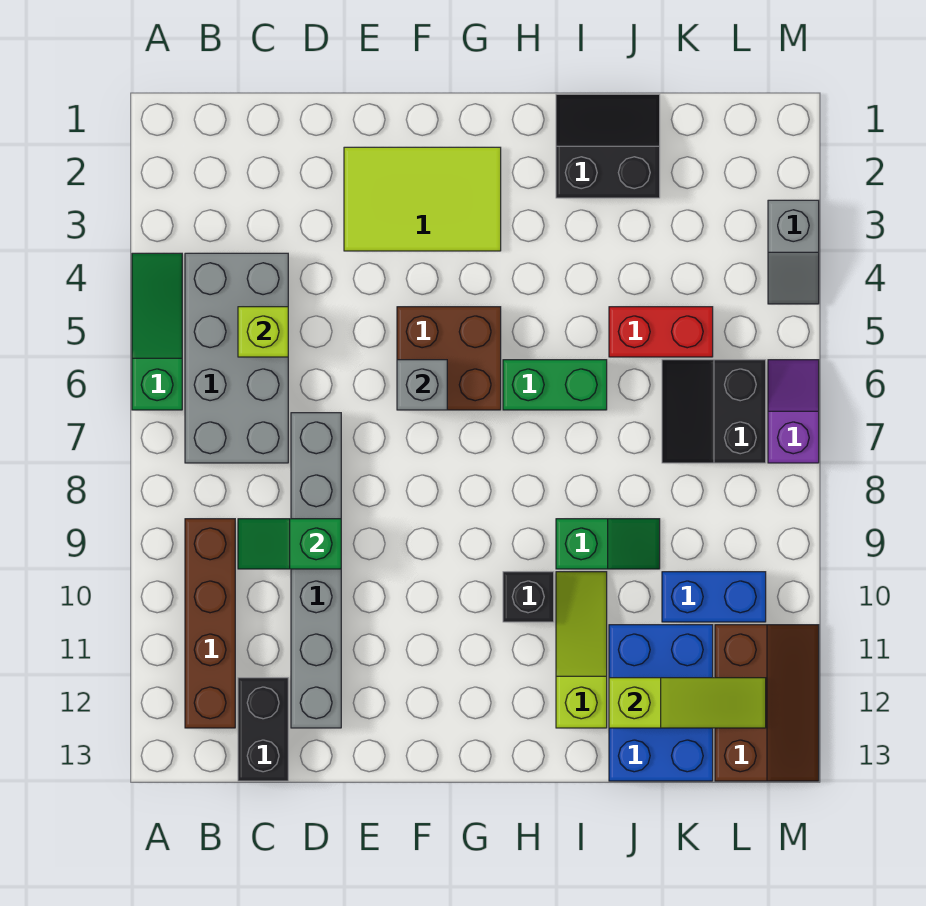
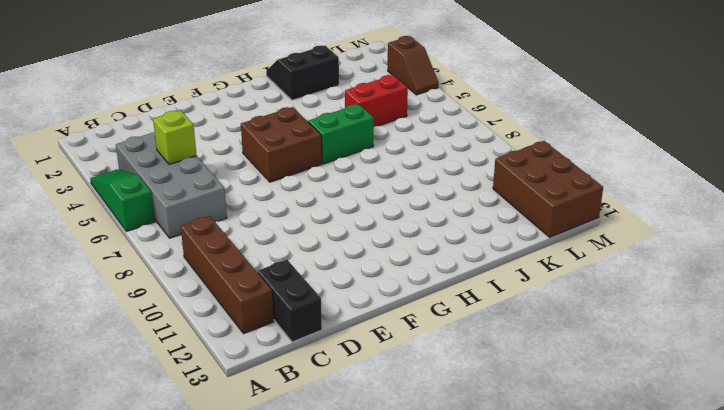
brown 2x3 brick [493,141,603,237] -> brown 2x3 slope [715,625,819,781]
brown 1x2 slope [388,36,439,95] -> grey 1x2 slope [768,200,819,304]
none -> grey 1x6 brick [291,413,341,728]
none -> lime 2x3 tile [344,147,501,251]
none -> black 1x1 brick [503,572,554,622]

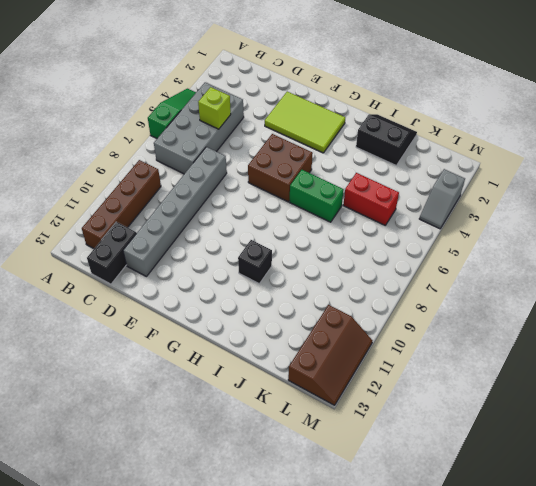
none -> green 1x2 slope [556,519,660,569]
none -> lime 1x3 slope [556,572,607,728]
none -> blue 2x3 brick [609,625,713,781]

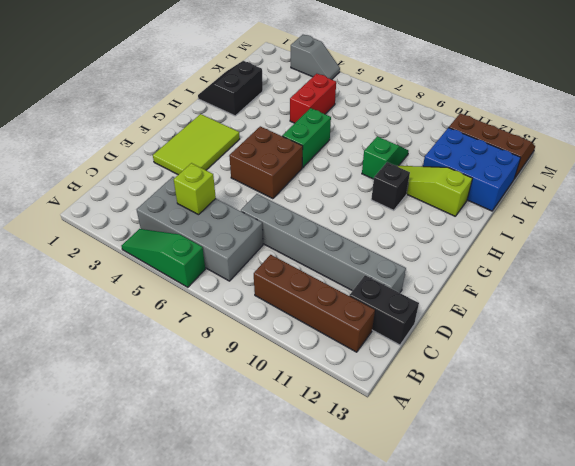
none -> black 2x2 slope [662,360,766,463]
none -> blue 1x2 brick [662,572,766,622]
none -> purple 1x2 slope [768,360,819,463]

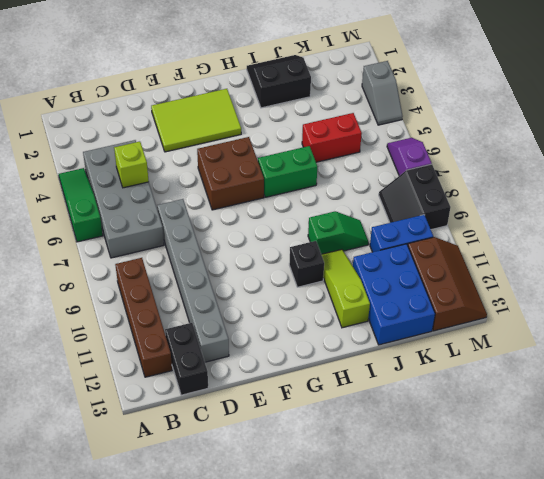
black 2x2 slope [379,164,451,230] -> black 2x2 slope moved to [662,360,766,463]
none -> green 1x2 slope [238,519,341,569]
none -> grey 1x1 brick [397,360,447,410]
none -> lime 1x3 slope [609,678,766,728]

